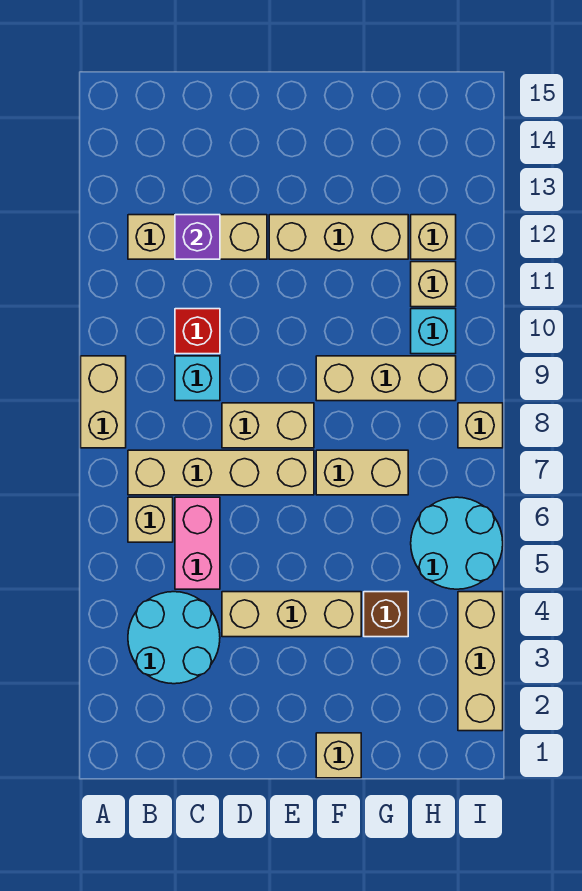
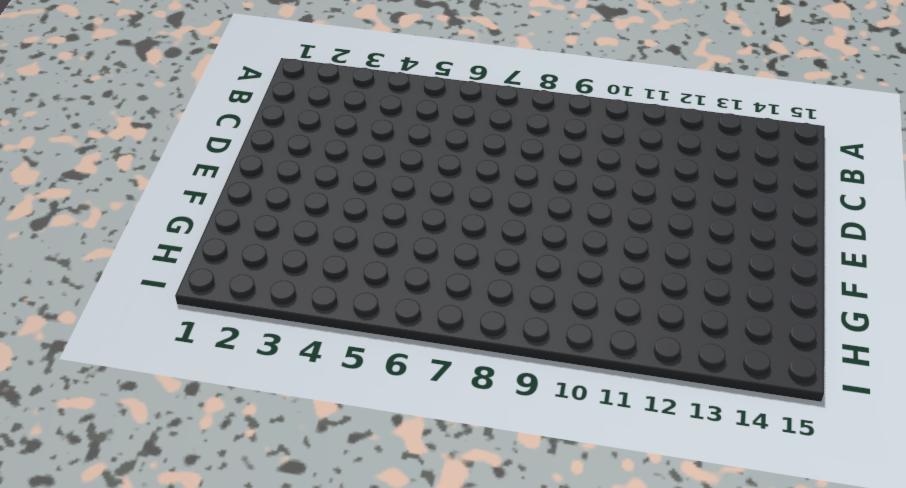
none -> tan 1x2 brick [81,356,126,448]
none -> cyan 2x2 round brick [128,592,220,684]
none -> tan 1x1 brick [128,497,173,542]

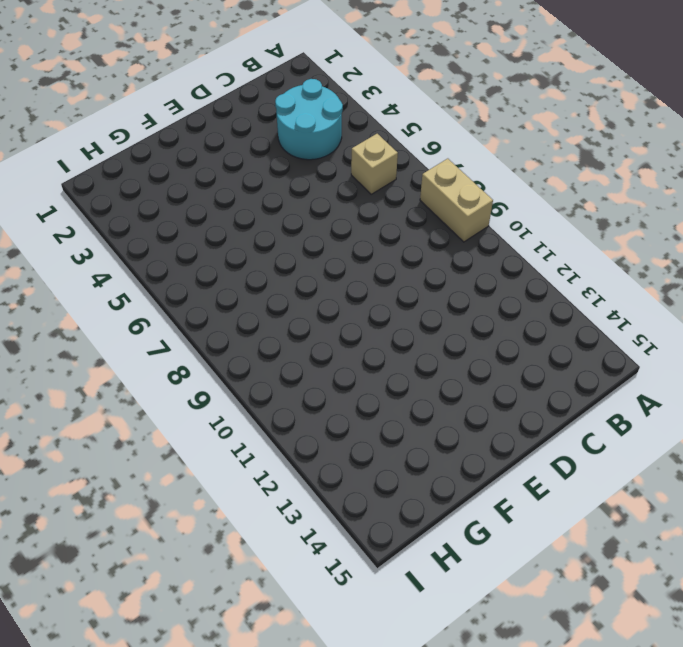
none -> tan 1x4 brick [128,450,314,495]
none -> tan 1x3 brick [128,215,267,259]
none -> pink 1x2 brick [175,497,220,589]

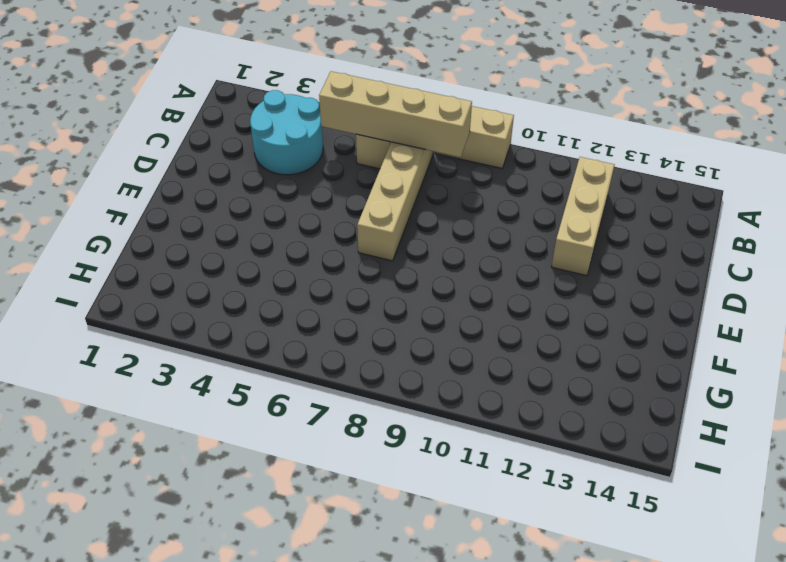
tan 1x4 brick [319,71,472,157] -> none
none -> pink 1x2 brick [175,497,220,589]
none -> cyan 1x1 brick [175,356,220,401]
none -> red 1x1 brick [175,309,220,354]

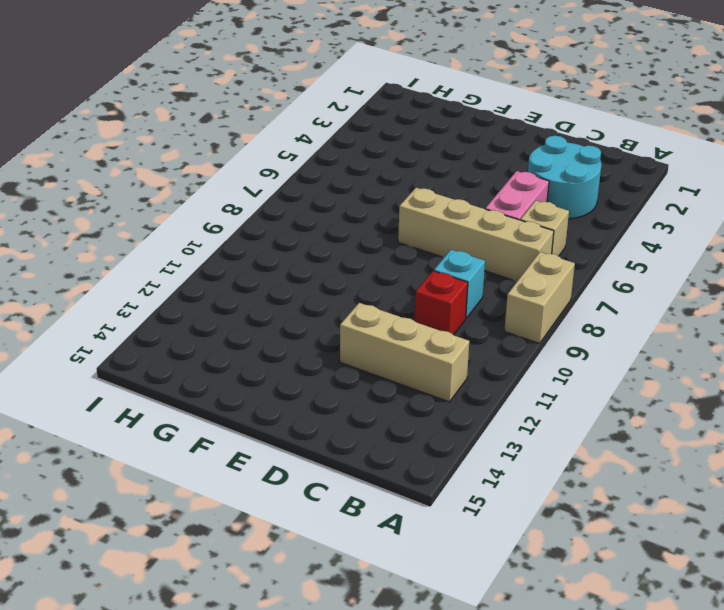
none -> tan 1x3 brick [222,592,361,637]
none -> tan 1x2 brick [222,403,314,448]
none -> tan 1x3 brick [269,215,408,259]

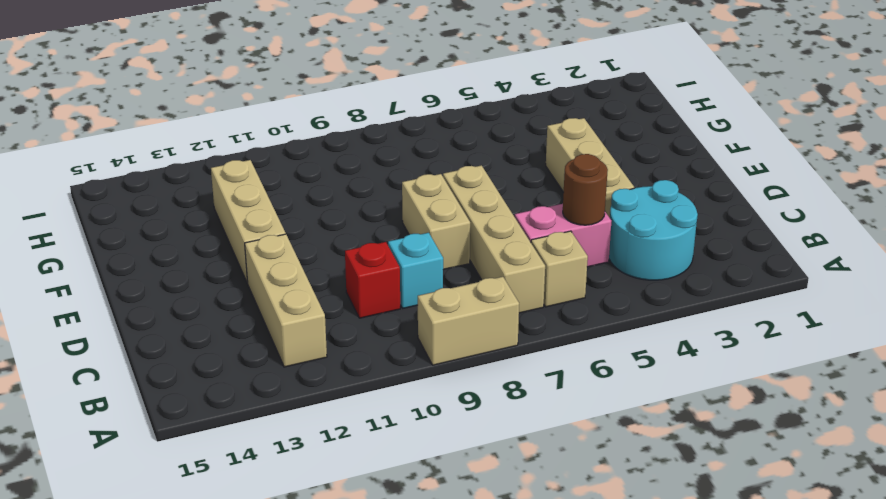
brown 1x1 round brick [563,154,608,225] -> none
none -> tan 1x1 brick [316,733,361,778]
none -> tan 1x2 brick [316,450,408,495]
none -> tan 1x3 brick [316,356,456,401]

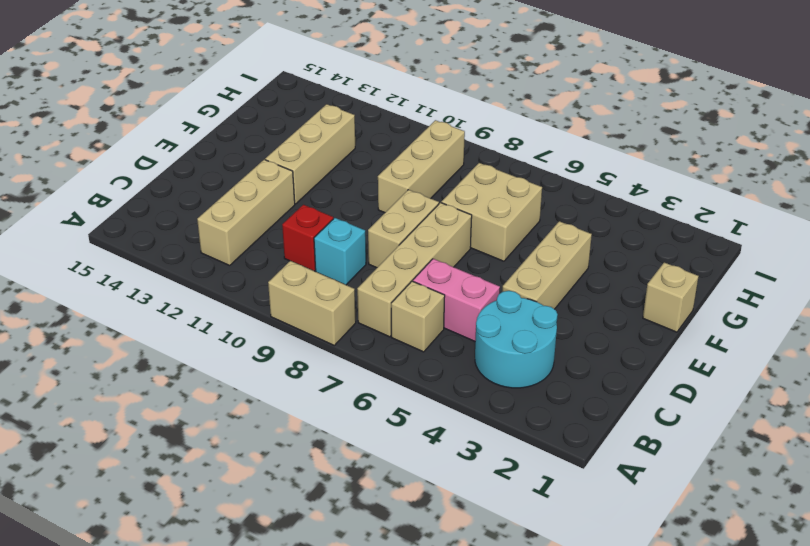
tan 2x2 brick [441,163,542,261] -> tan 1x2 brick [316,450,408,495]
none -> brown 1x1 brick [364,592,408,637]
none -> cyan 2x2 round brick [411,497,503,589]
none -> cyan 1x1 brick [411,309,456,354]

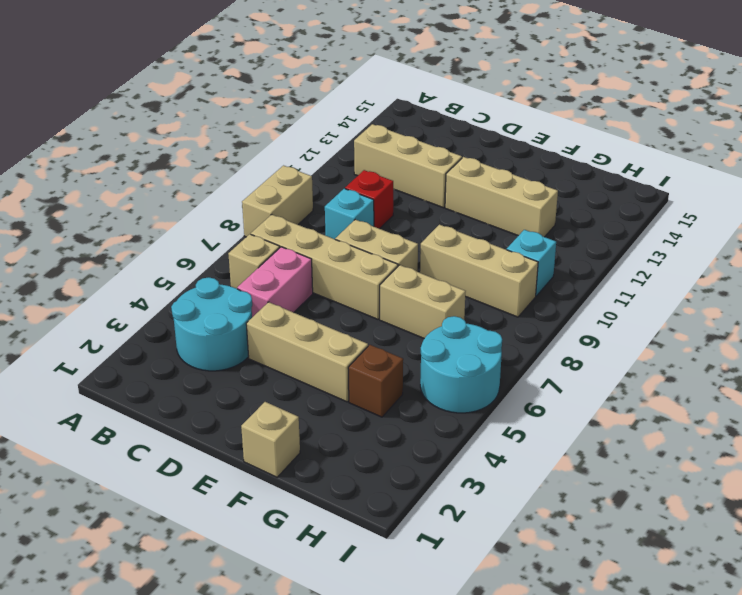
none -> tan 1x1 brick [411,262,456,307]
none -> tan 1x1 brick [411,215,456,259]
none -> tan 1x3 brick [458,592,503,731]

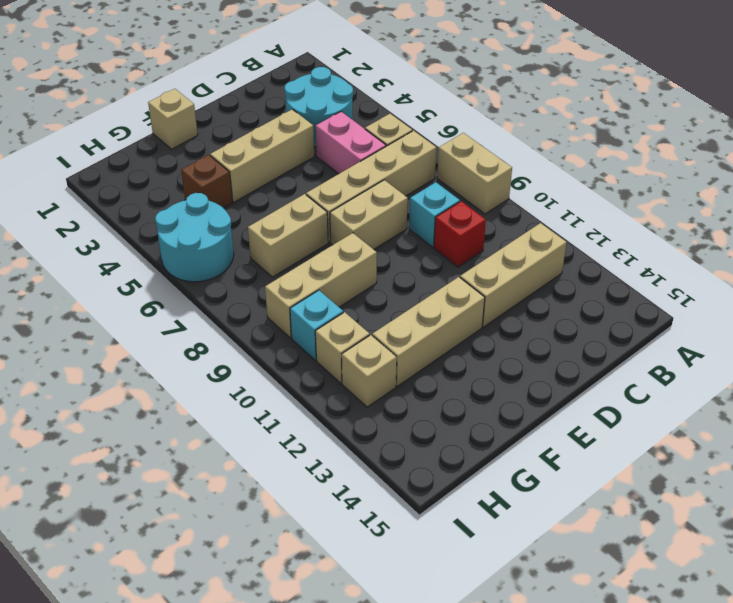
none -> tan 1x3 brick [458,592,503,731]
none -> tan 1x1 brick [458,403,503,448]
none -> purple 1x1 brick [175,215,220,259]

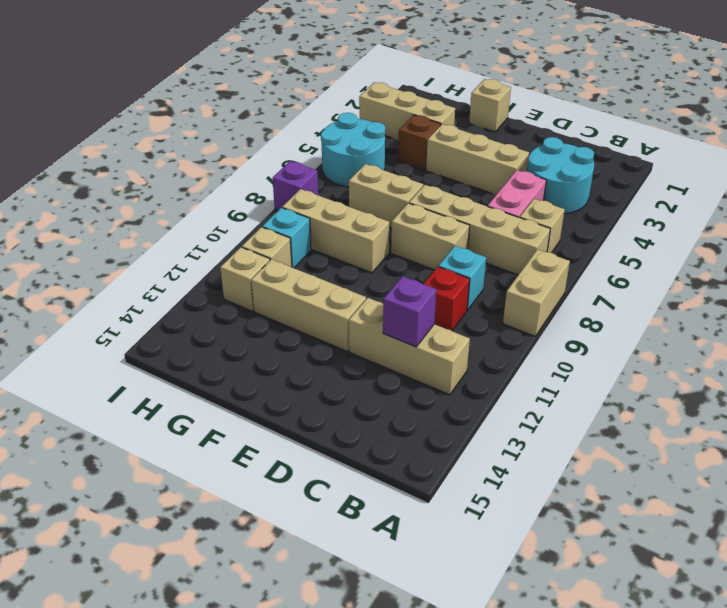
tan 1x3 brick [359,82,455,140] -> tan 1x3 brick turned to [458,592,503,731]
purple 1x1 brick [273,161,318,211] -> tan 1x1 brick [458,403,503,448]

